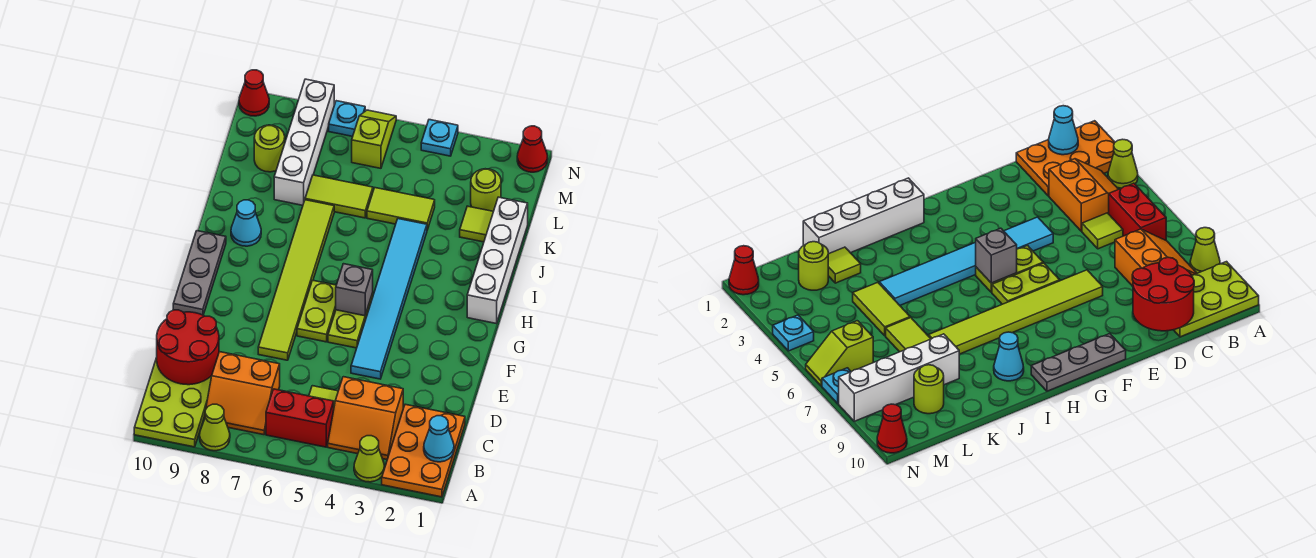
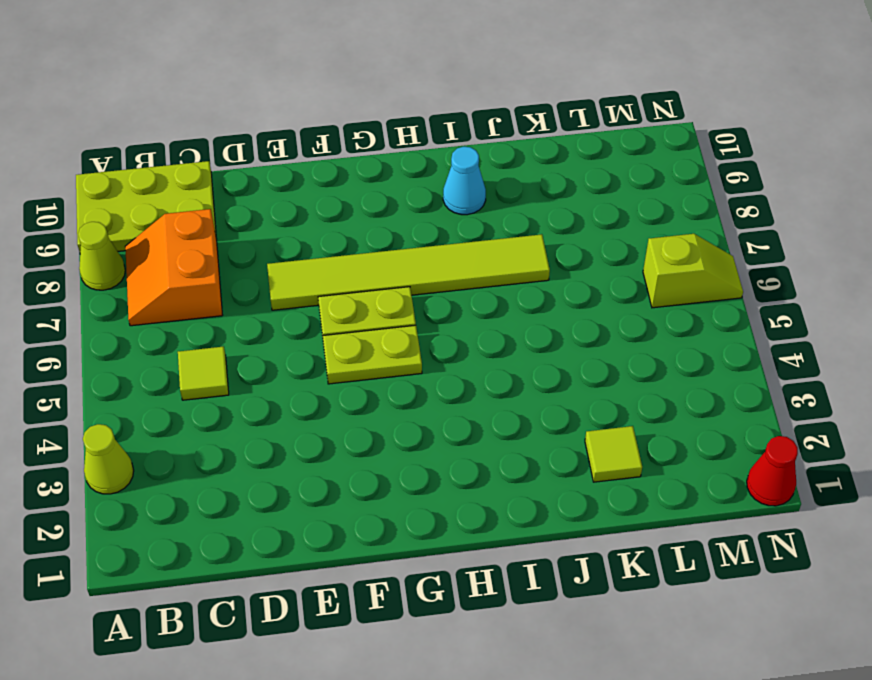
none -> orange 2x3 plate [382,404,465,497]
none -> orange 2x2 slope [328,377,403,459]
none -> red 1x2 brick [266,389,334,447]

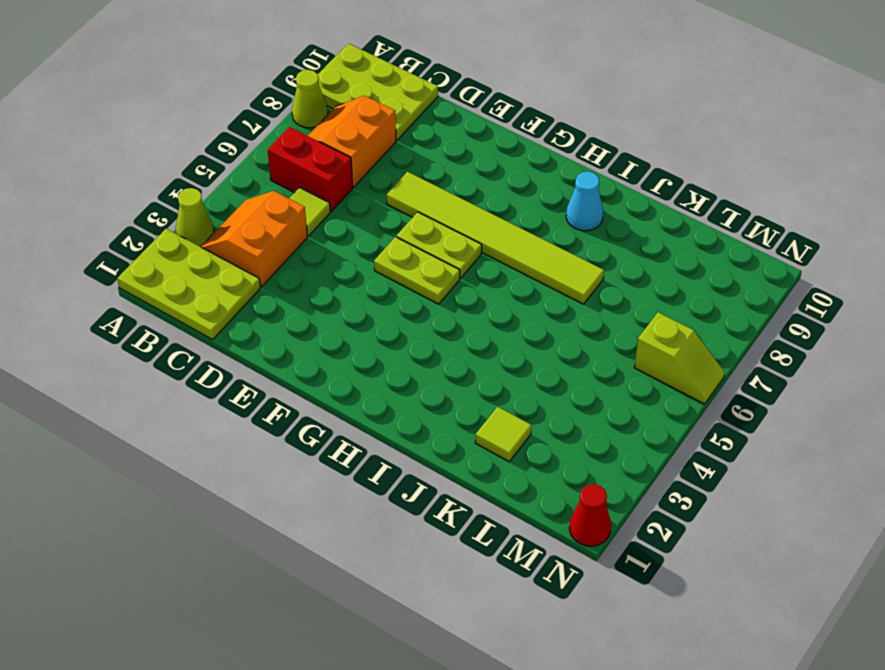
lime 2x3 plate [117,229,260,340] -> orange 2x3 plate [382,404,465,497]
red 1x2 brick [268,127,353,211] -> red 1x2 brick turned to [266,389,334,447]
none -> cyan 1x6 tile [351,219,427,379]
none -> grey 1x3 plate [173,231,226,315]
none -> white 1x4 brick [467,197,528,324]

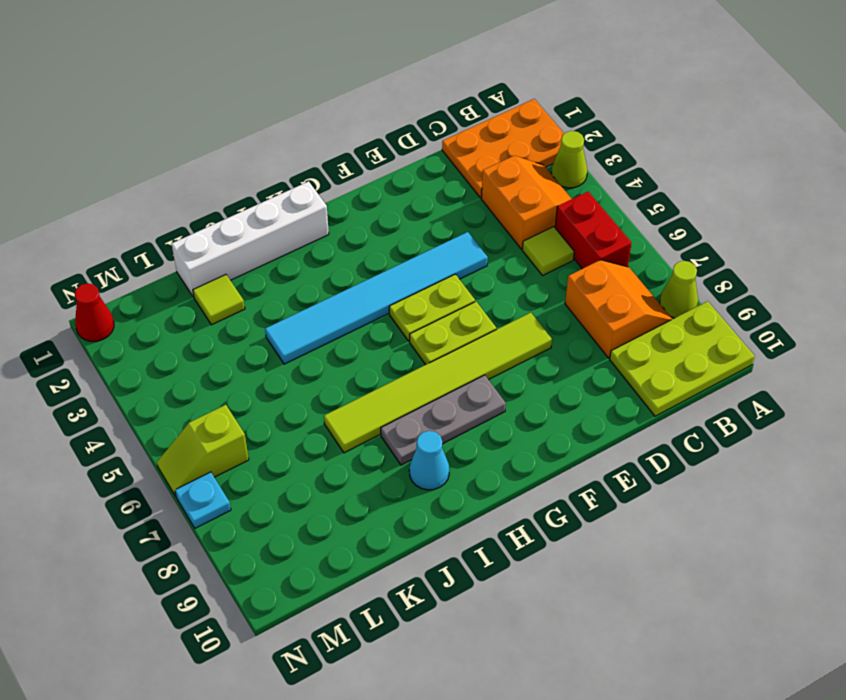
grey 1x3 plate [381,375,506,465] -> grey 1x3 plate moved to [173,231,226,315]
none -> lime 1x2 tile [367,188,435,230]
none -> lime 1x2 tile [305,175,373,218]
none -> white 1x4 brick [274,79,334,205]

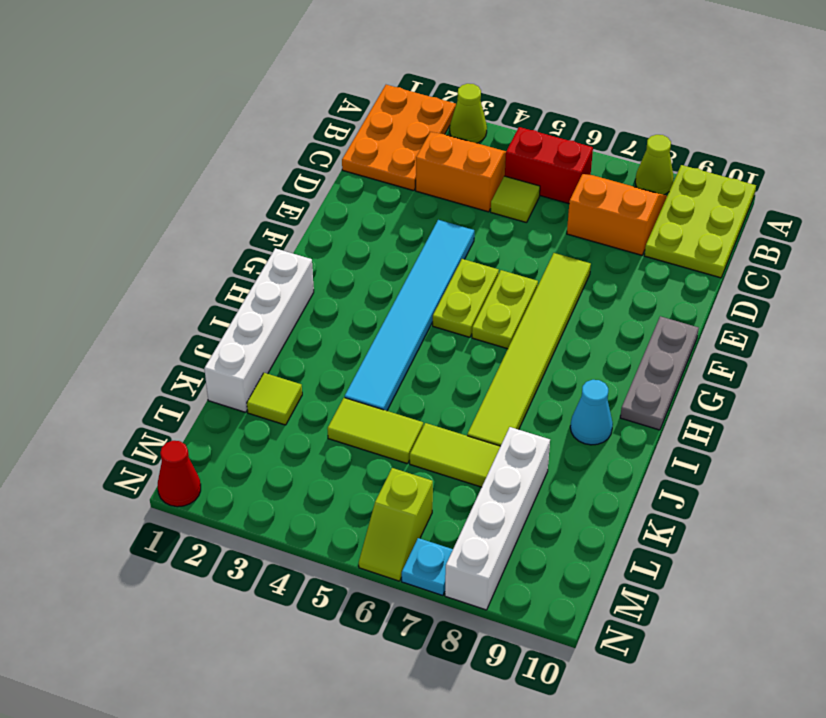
none -> lime 1x1 round brick [471,169,501,211]
none -> lime 1x1 round brick [254,125,285,172]
none -> cyan 1x1 plate [421,120,458,156]

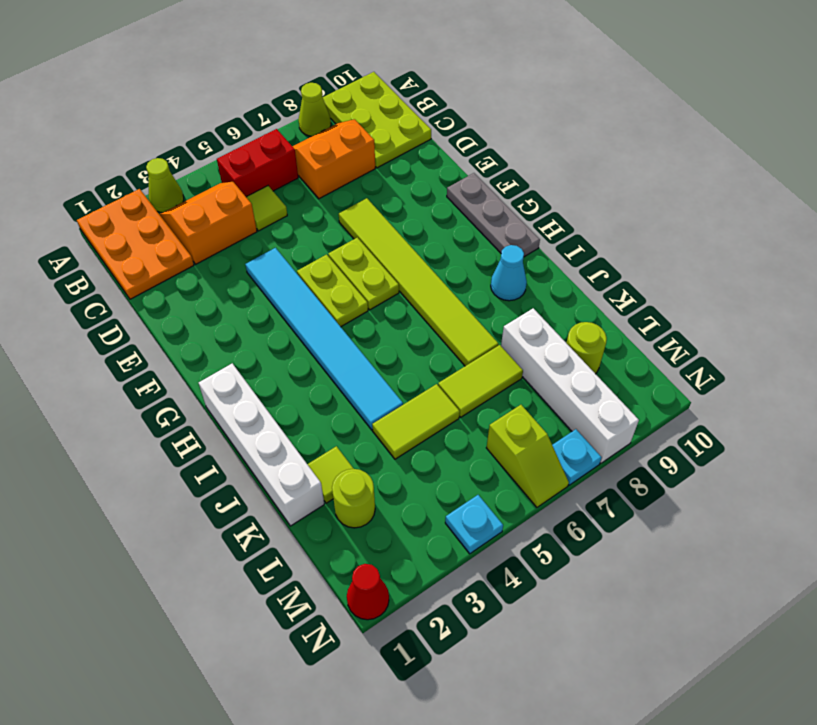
none -> red 1x1 cone [239,70,269,116]
none -> cyan 1x1 cone [424,416,454,462]
none -> red 2x2 round brick [157,310,219,385]

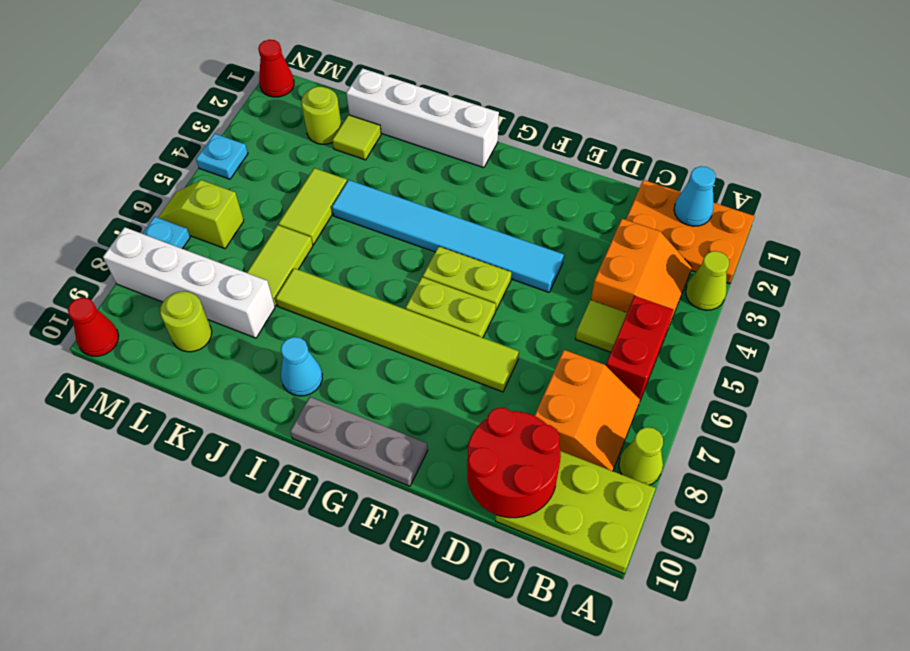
none -> grey 1x1 brick [336,264,373,316]

